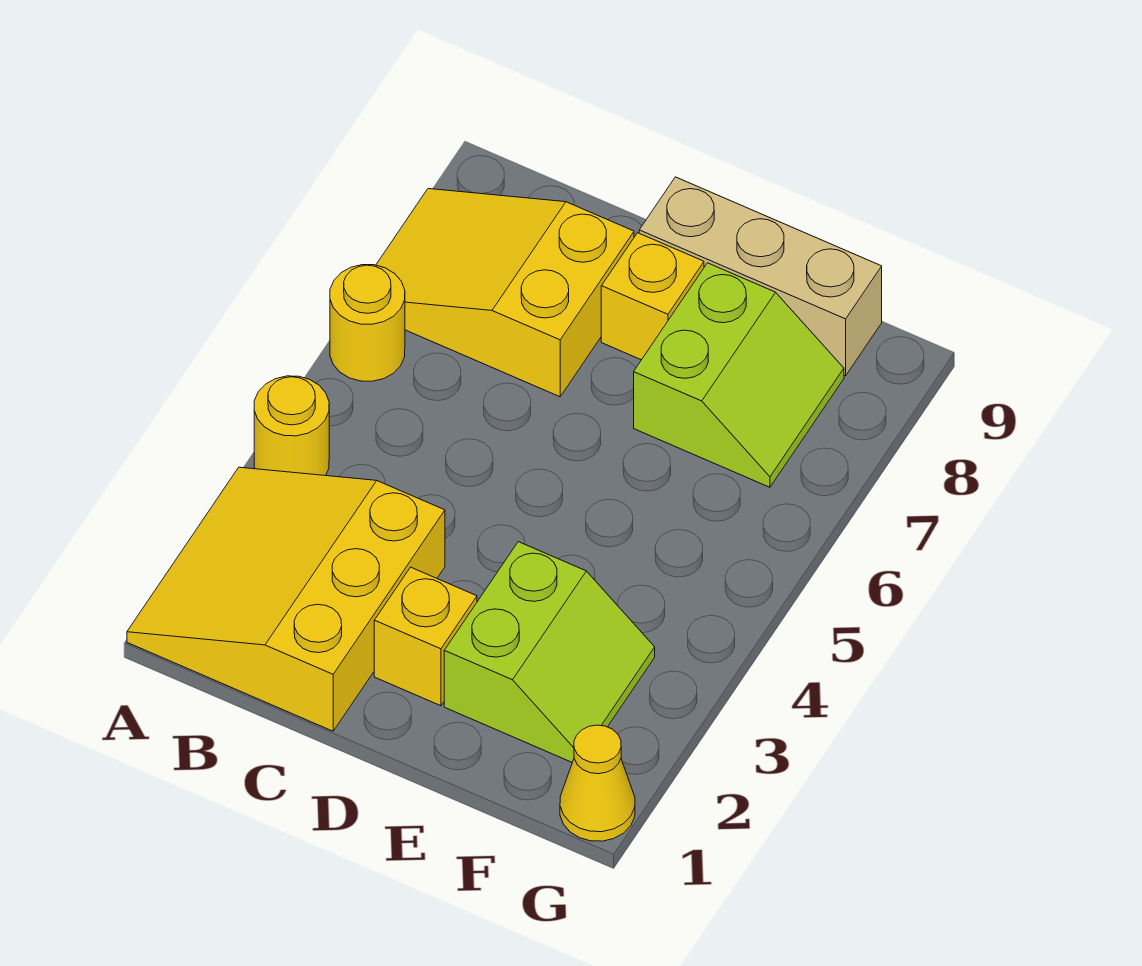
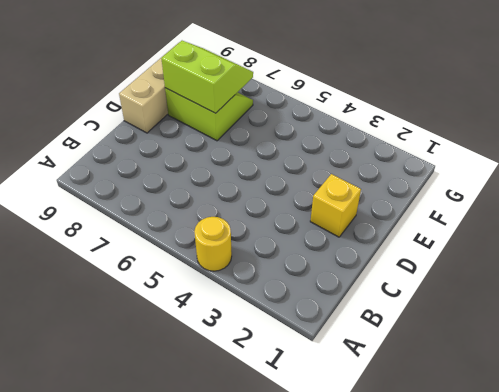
lime 2x2 slope [161,41,253,113] -> lime 2x2 slope moved to [444,542,655,762]
none -> yellow 3x3 slope [127,467,445,731]
none -> yellow 1x1 round brick [330,265,405,381]

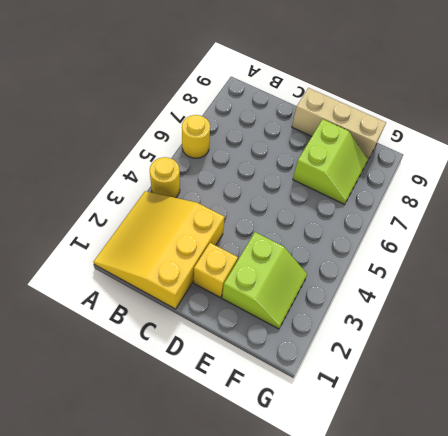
none -> yellow 2x3 slope [376,189,634,397]
none -> yellow 1x1 brick [601,233,704,360]

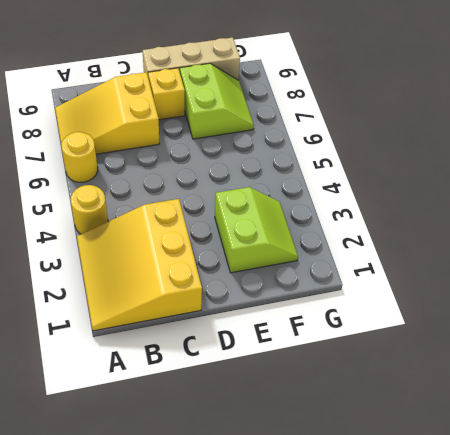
none -> yellow 1x1 brick [374,567,477,706]
none -> yellow 1x1 cone [560,725,635,841]

